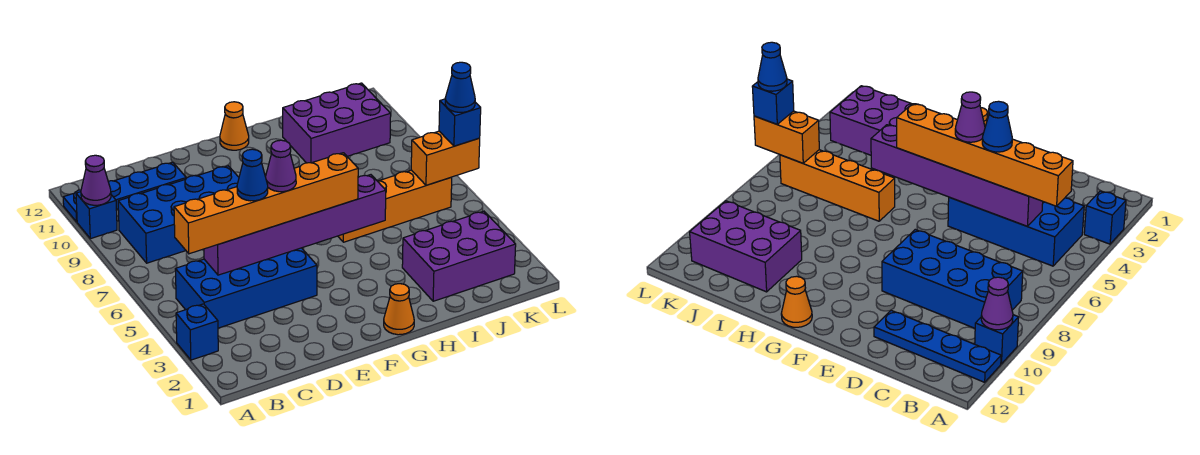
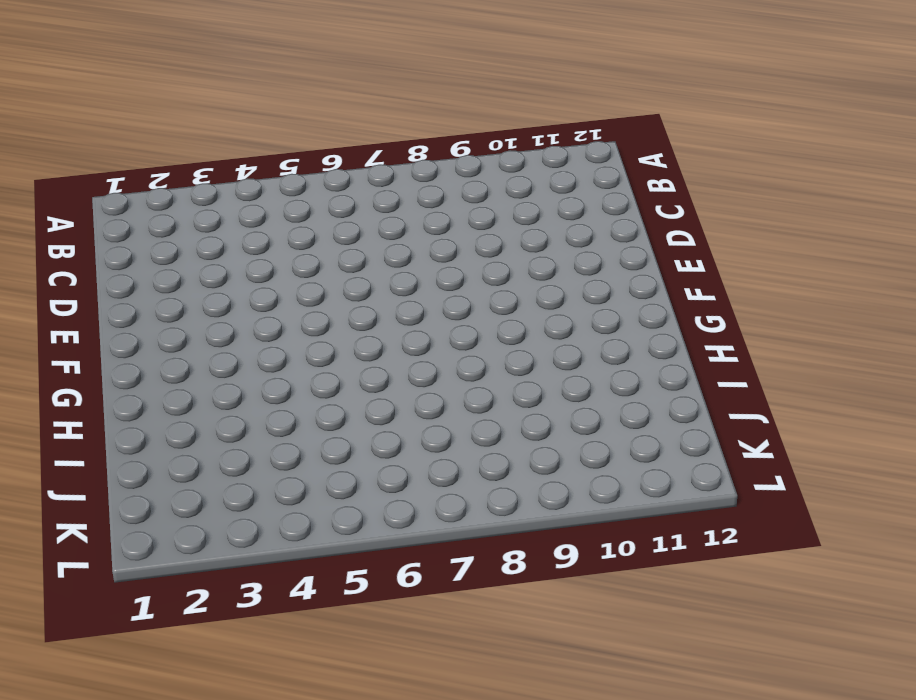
none -> blue 1x1 brick [176,304,218,360]
none -> blue 1x1 brick [76,192,117,239]
none -> blue 1x4 plate [63,162,186,222]

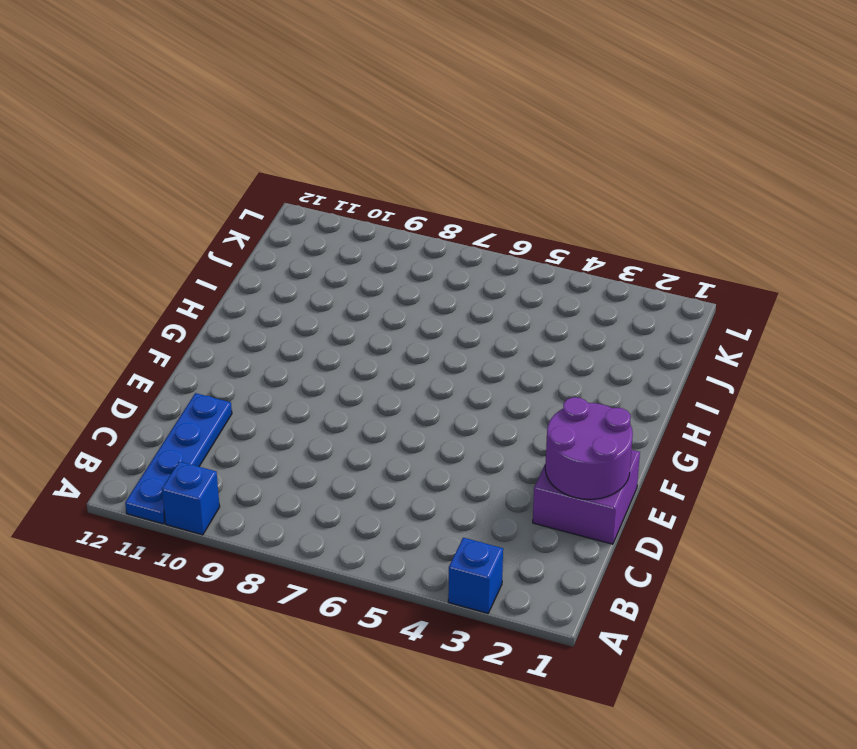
purple 2x2 brick [533,450,640,544] -> none
purple 2x2 round brick [545,397,633,499] -> none
none -> blue 2x4 brick [175,248,317,328]
none -> blue 2x4 brick [118,166,239,263]
none -> orange 1x1 cone [384,284,414,335]

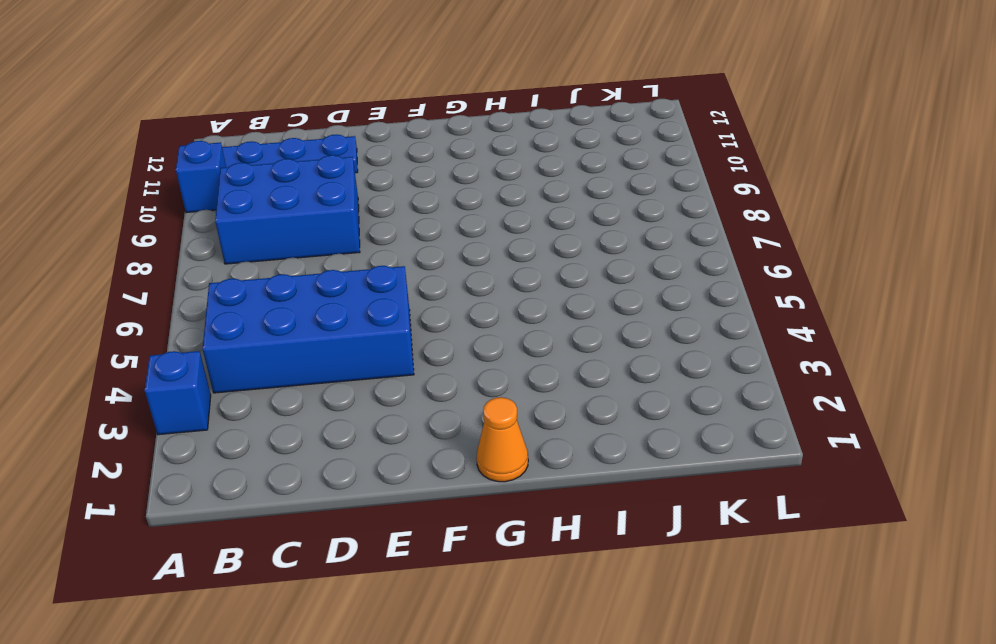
blue 2x3 brick [215,155,360,264] -> blue 2x4 brick [118,166,239,263]
none -> orange 1x1 cone [220,102,249,150]
none -> orange 1x4 brick [338,170,452,242]
none -> purple 2x3 brick [402,211,516,301]

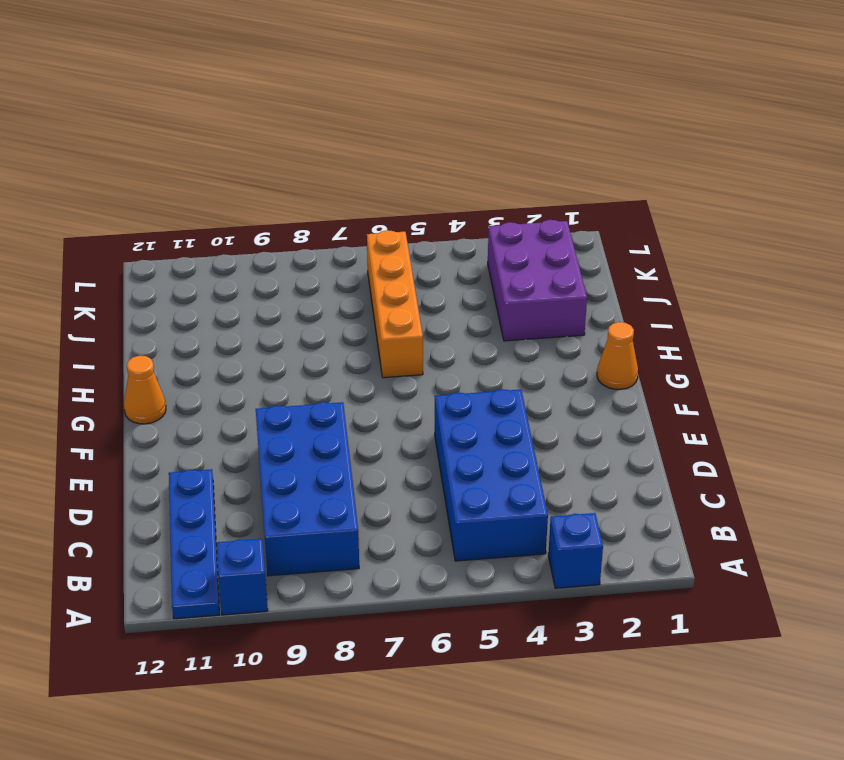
none -> purple 2x3 brick [283,83,391,163]
none -> purple 1x1 cone [81,155,111,205]
none -> purple 1x6 brick [204,175,386,275]

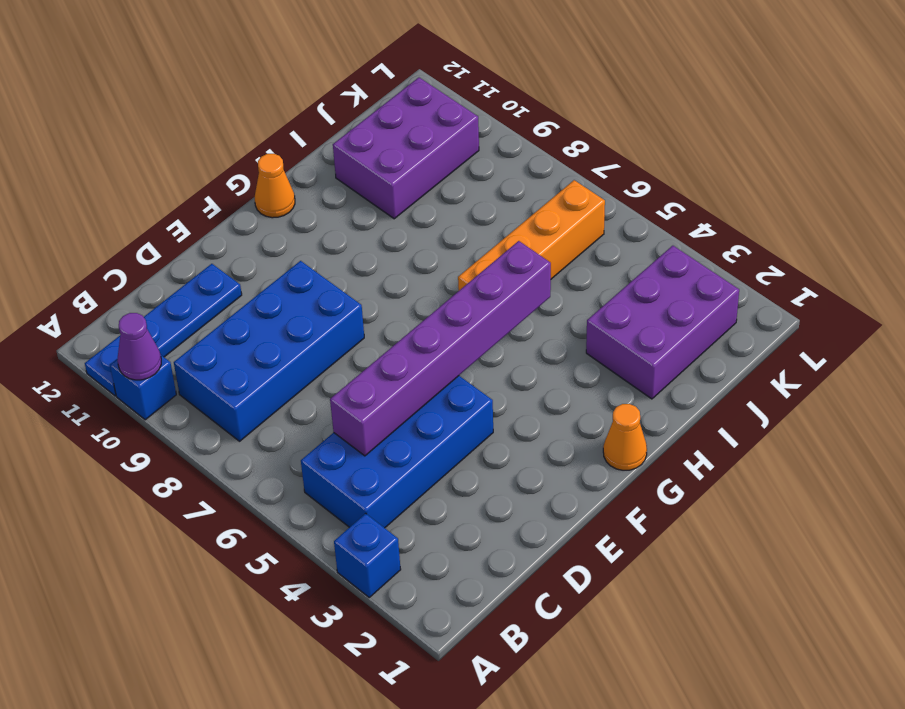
none -> orange 1x2 brick [411,131,480,185]
none -> orange 1x6 brick [174,153,358,254]
none -> blue 1x1 brick [439,99,481,146]

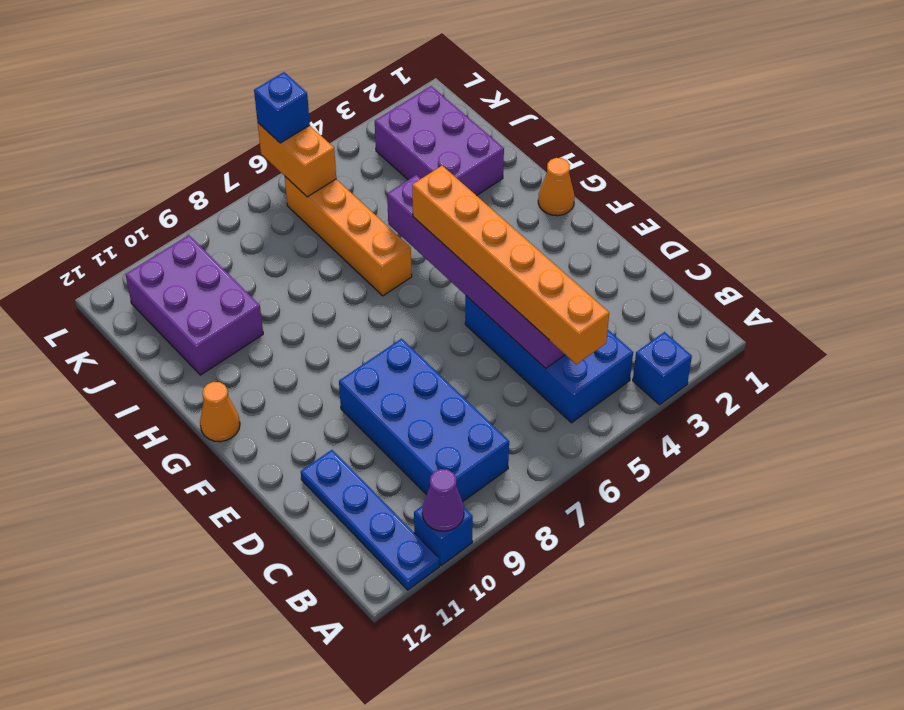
none -> blue 1x1 cone [237,149,268,201]
none -> purple 1x1 cone [266,140,296,192]
none -> blue 1x1 cone [445,62,475,112]

